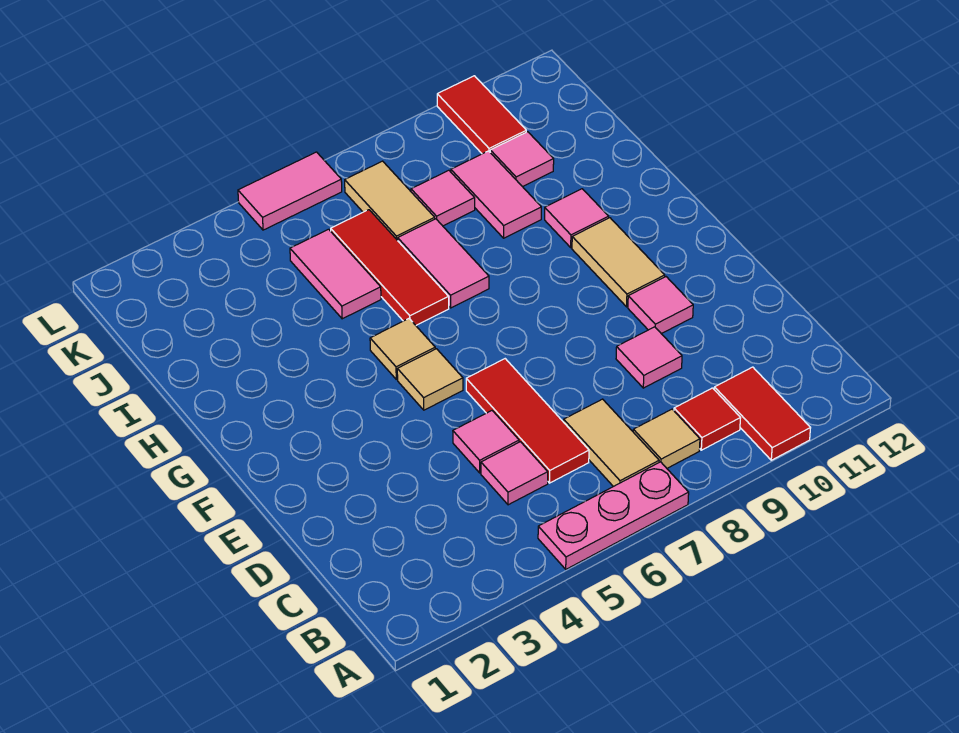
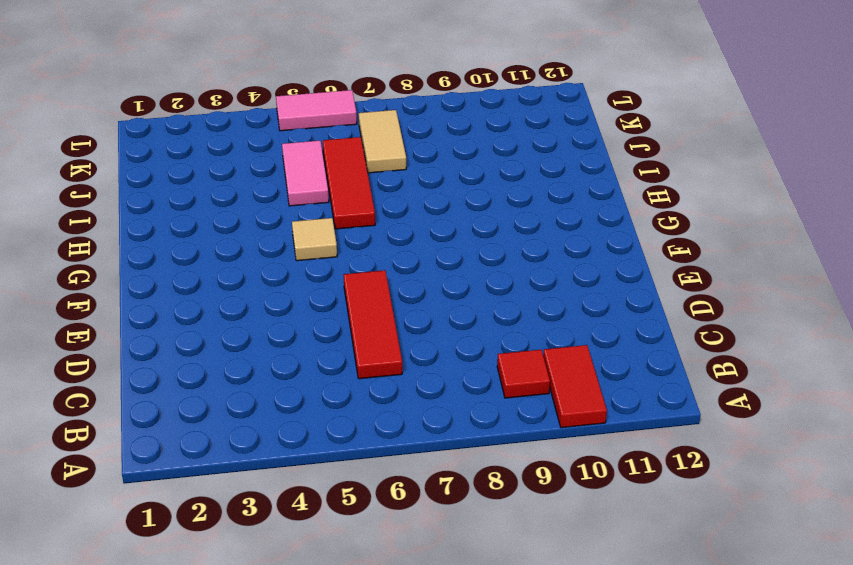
none -> pink 1x3 plate [538,462,689,569]
none -> tan 1x2 tile [564,399,659,487]
none -> tan 1x1 tile [633,409,700,468]

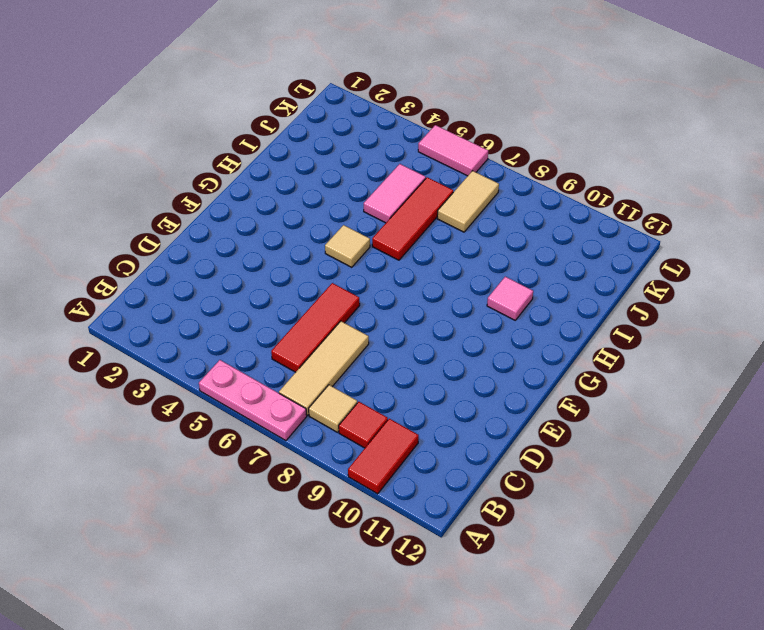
tan 1x3 tile [279,321,369,415] -> tan 1x2 tile [564,399,659,487]
none -> pink 1x1 tile [481,442,548,505]
none -> pink 1x1 tile [453,411,519,473]
none -> pink 1x1 tile [616,327,682,388]

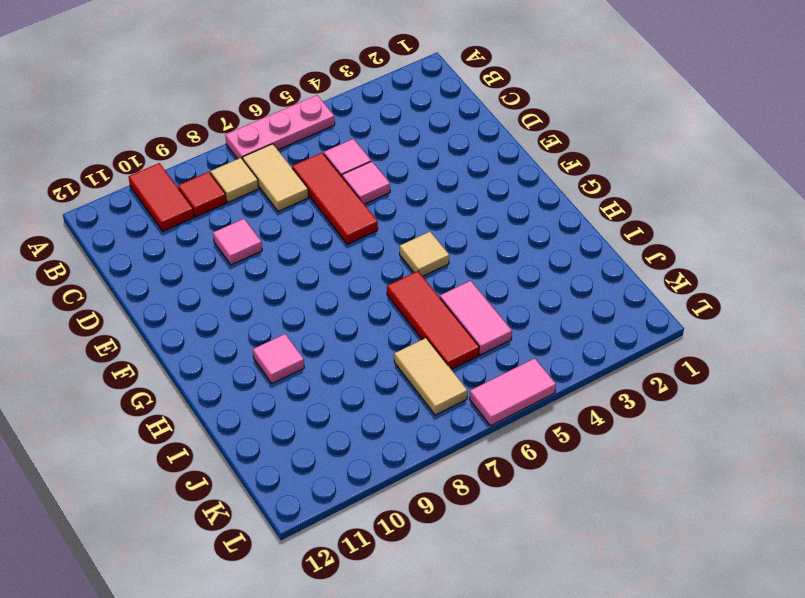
none -> pink 1x1 tile [628,277,693,334]
none -> tan 1x1 tile [397,349,463,410]
none -> tan 1x2 tile [572,218,665,307]

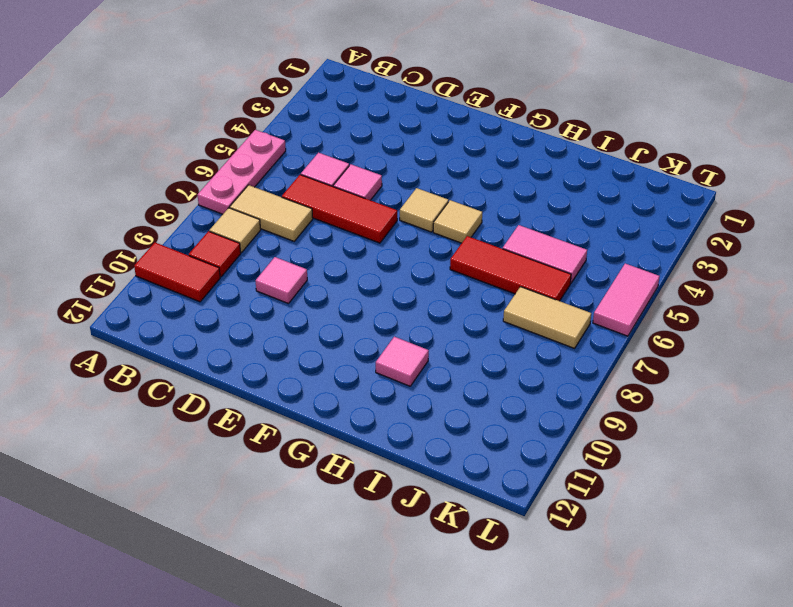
none -> pink 1x1 tile [628,277,693,334]
none -> tan 1x2 tile [572,218,665,307]
none -> pink 1x2 tile [398,219,489,308]

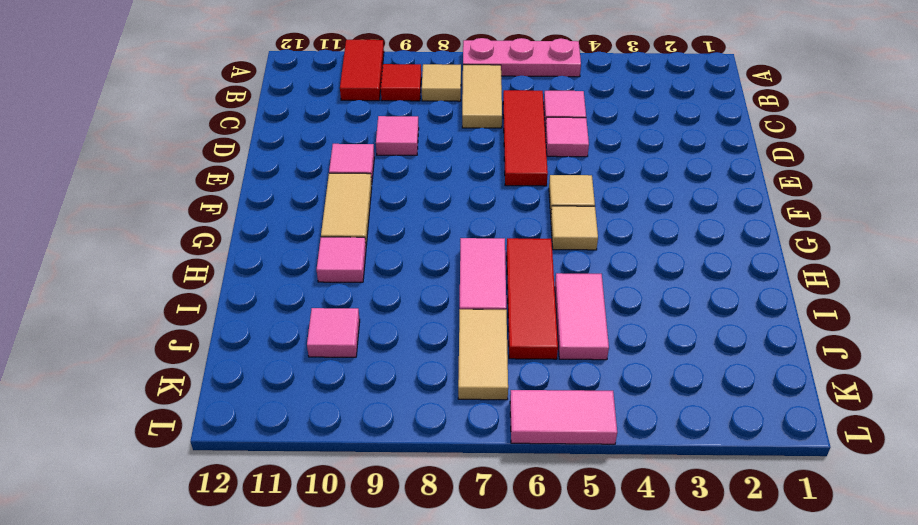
none -> pink 1x2 tile [451,151,541,238]
none -> pink 1x1 tile [411,170,475,226]
none -> red 1x2 tile [437,76,526,154]

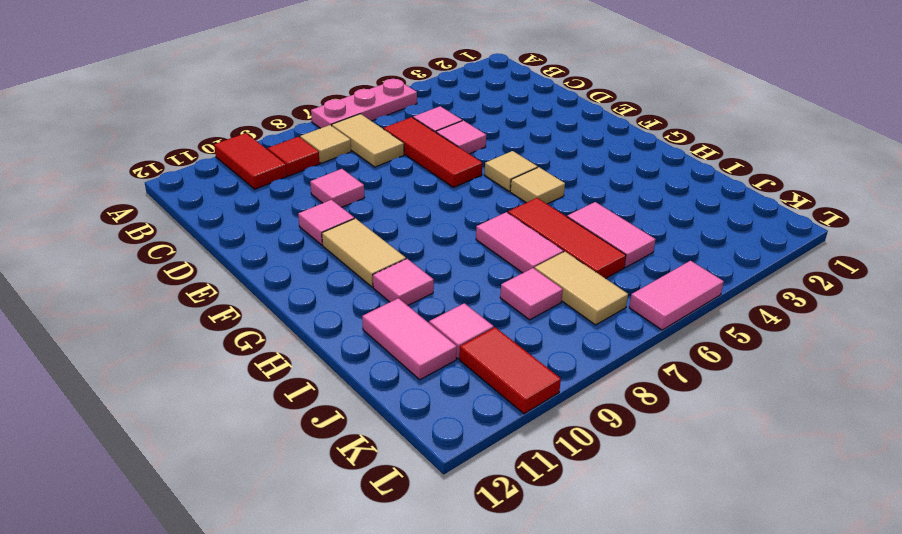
pink 1x2 tile [362,298,457,380] -> pink 1x2 tile moved to [451,151,541,238]

